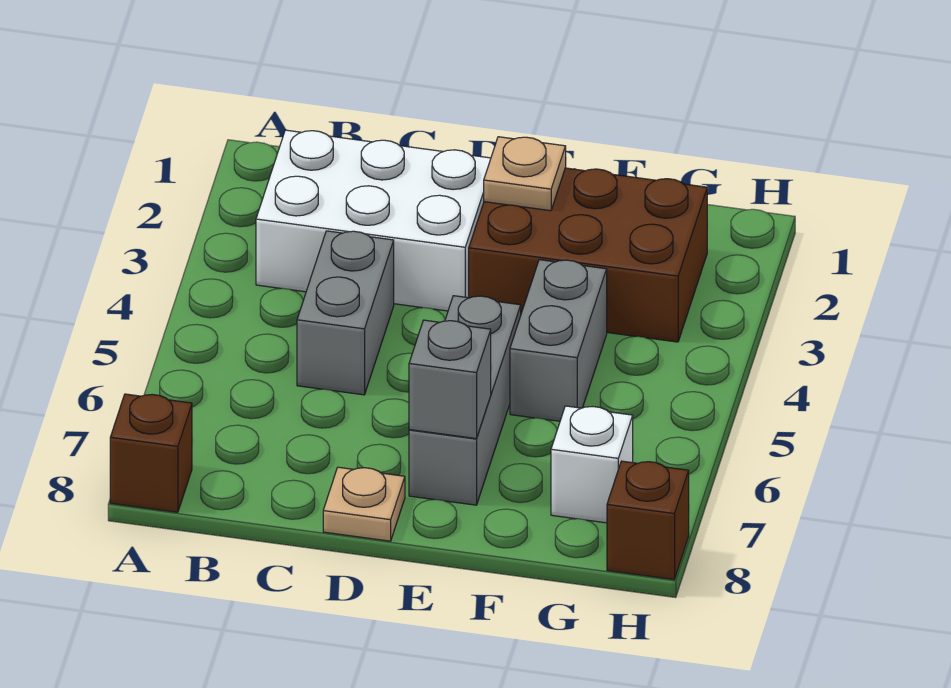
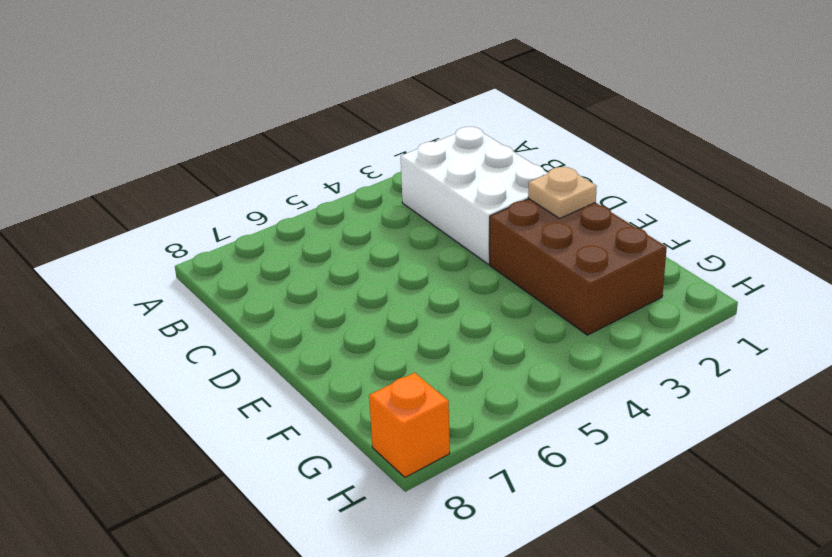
orange 1x1 brick [369,373,450,477] -> brown 1x1 brick [607,461,689,579]
none -> brown 1x1 brick [110,394,192,512]
none -> grey 1x2 brick [297,231,394,395]

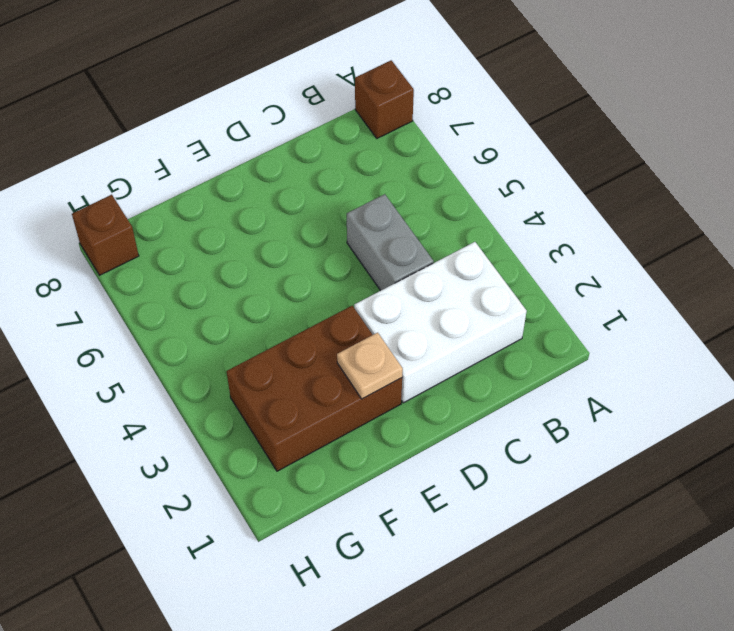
none -> tan 1x1 plate [323,467,405,541]
none -> grey 1x3 brick [409,296,521,505]

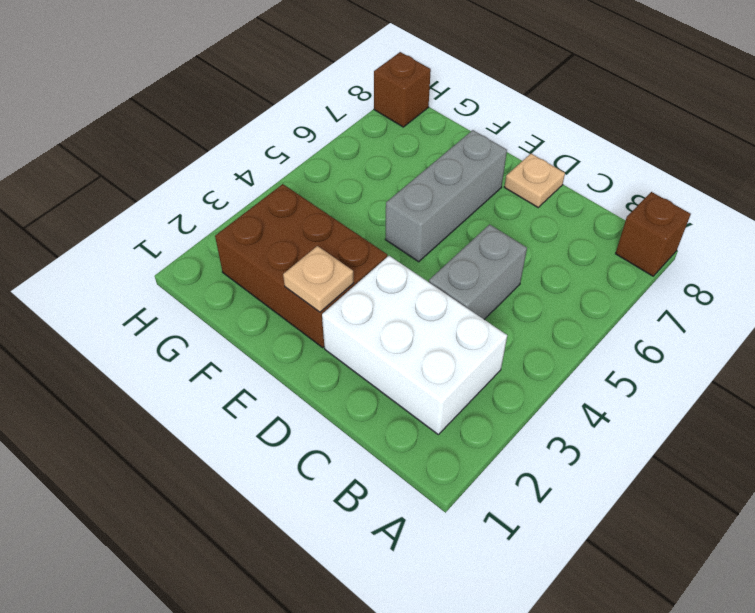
none -> grey 1x2 brick [510,260,607,421]
none -> white 1x1 brick [551,406,633,523]

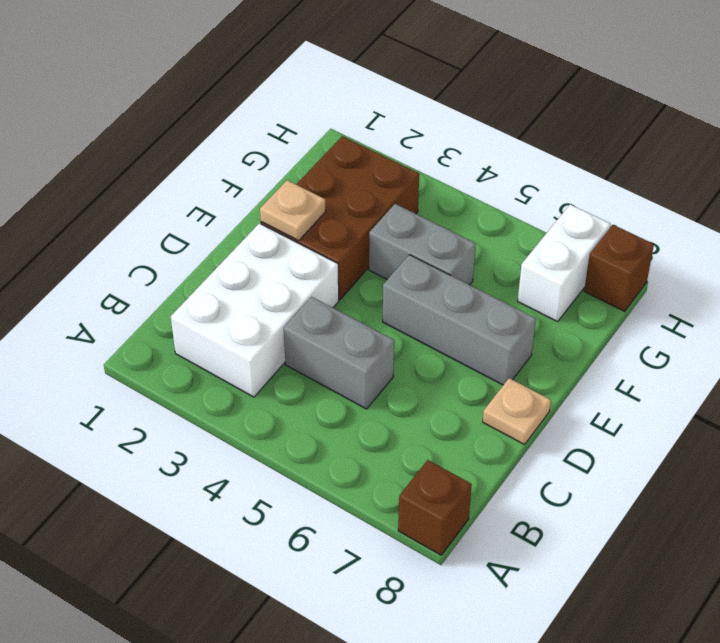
white 1x2 brick [518,204,611,322] -> white 1x1 brick [551,406,633,523]
none -> grey 1x1 brick [409,320,491,439]

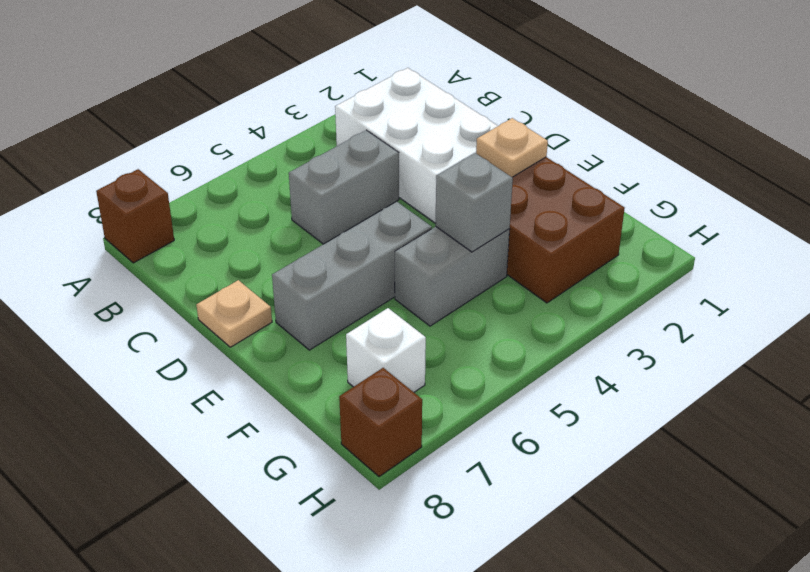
grey 1x1 brick [435,153,513,252] -> grey 1x1 brick moved to [409,320,491,439]

